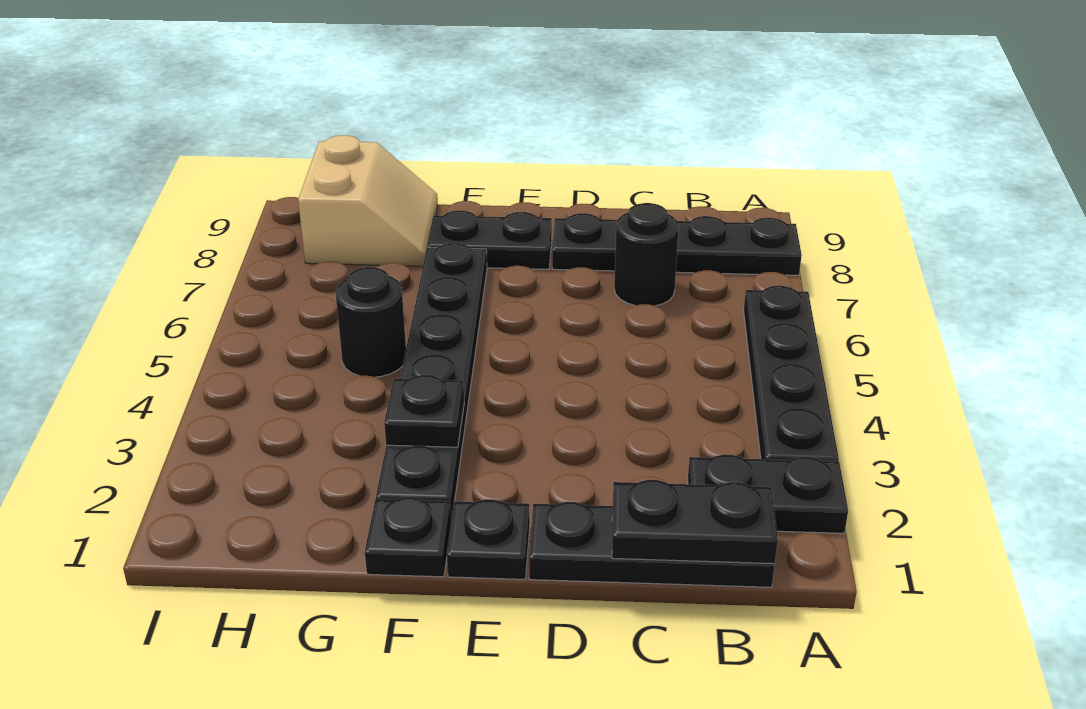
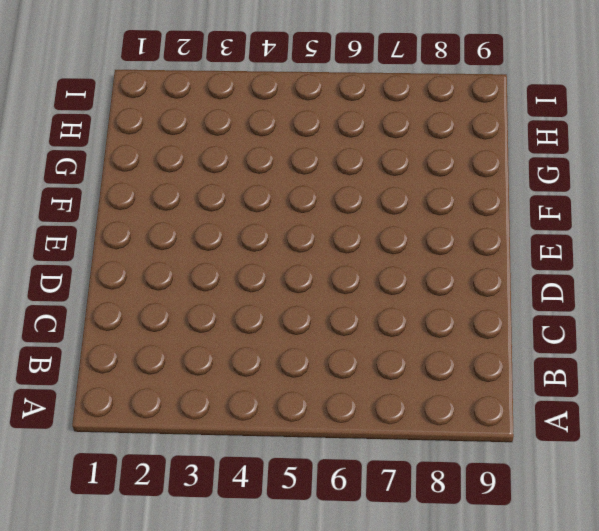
none -> black 1x2 plate [688,454,848,533]
none -> black 1x4 plate [744,286,839,461]
none -> black 1x4 plate [552,213,802,275]

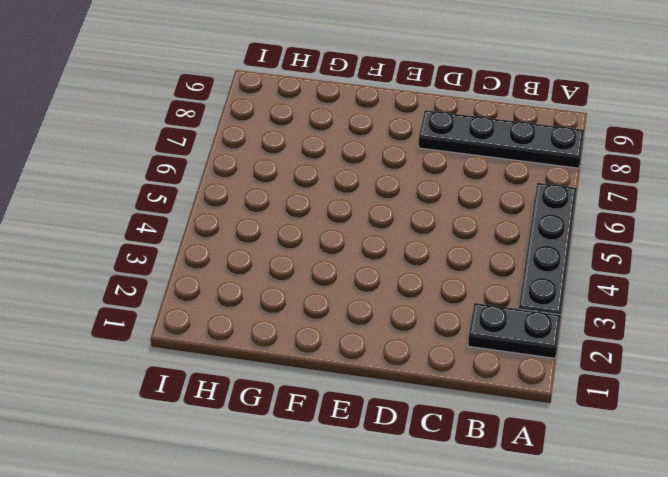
none -> black 1x3 plate [529,502,775,587]
none -> black 1x1 round brick [614,203,679,306]
none -> black 1x1 plate [447,499,530,579]

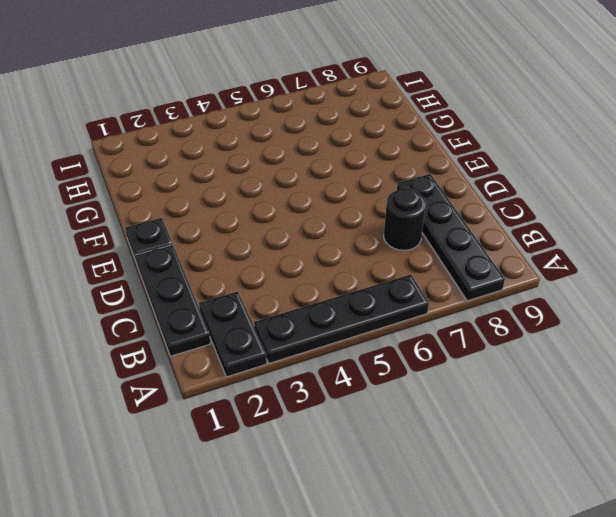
none -> black 1x2 plate [427,210,552,269]
none -> black 1x1 plate [365,497,451,577]
none -> black 1x6 plate [376,243,487,520]

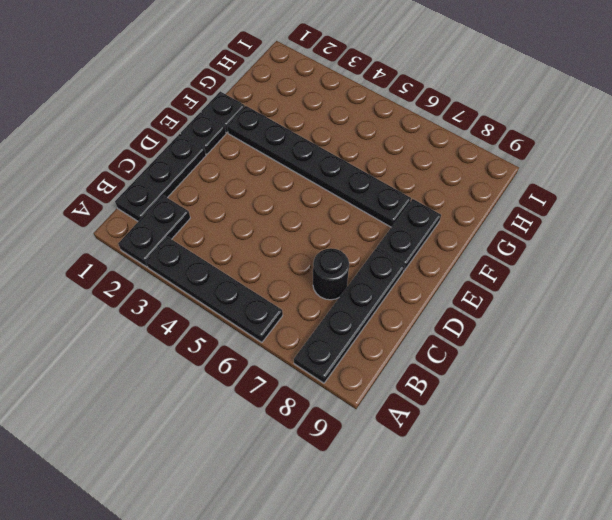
none -> black 1x1 round brick [336,267,406,377]
none -> tan 2x2 slope [298,135,438,266]
none -> black 1x2 plate [612,480,778,564]

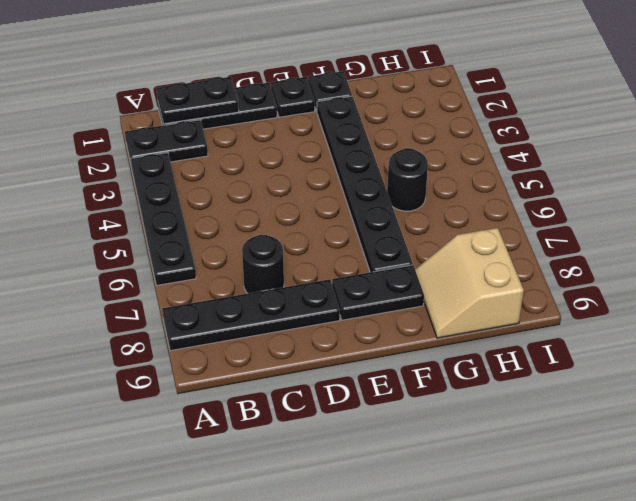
none -> black 1x1 plate [384,375,464,447]

